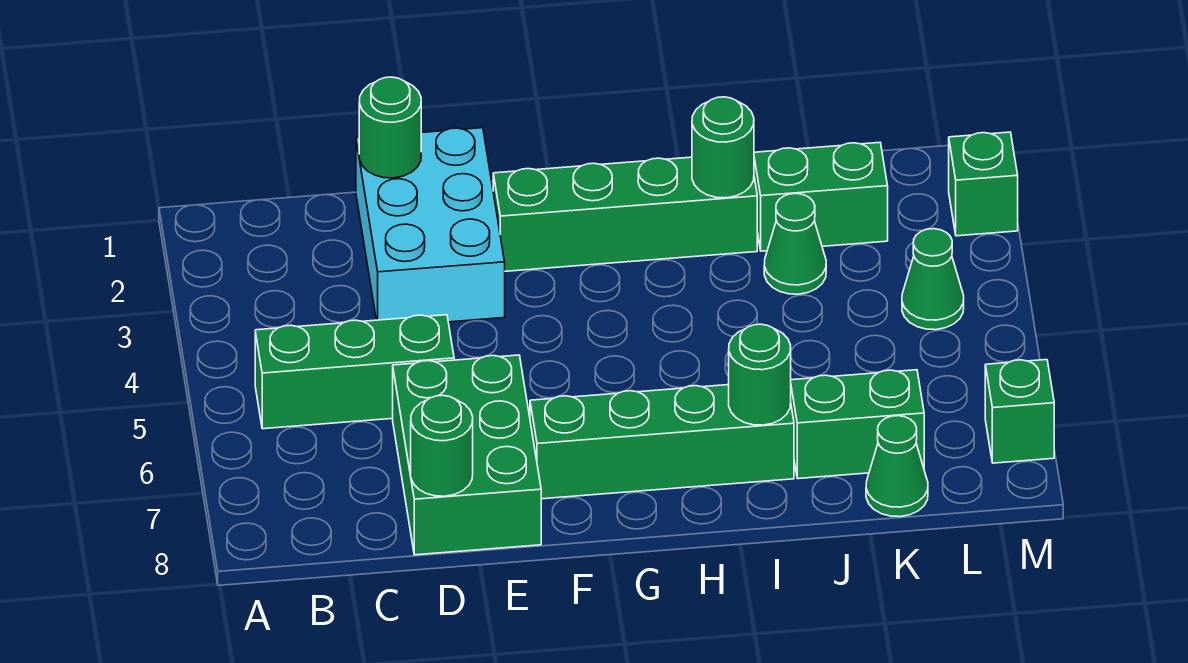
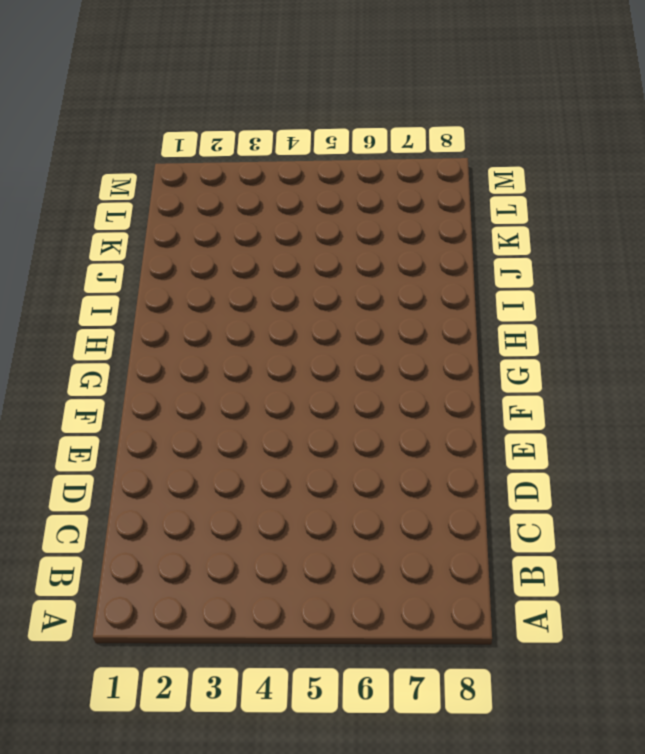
none -> green 1x3 brick [255,315,454,429]
none -> cyan 2x3 brick [356,128,505,322]
none -> green 2x3 brick [393,355,541,555]

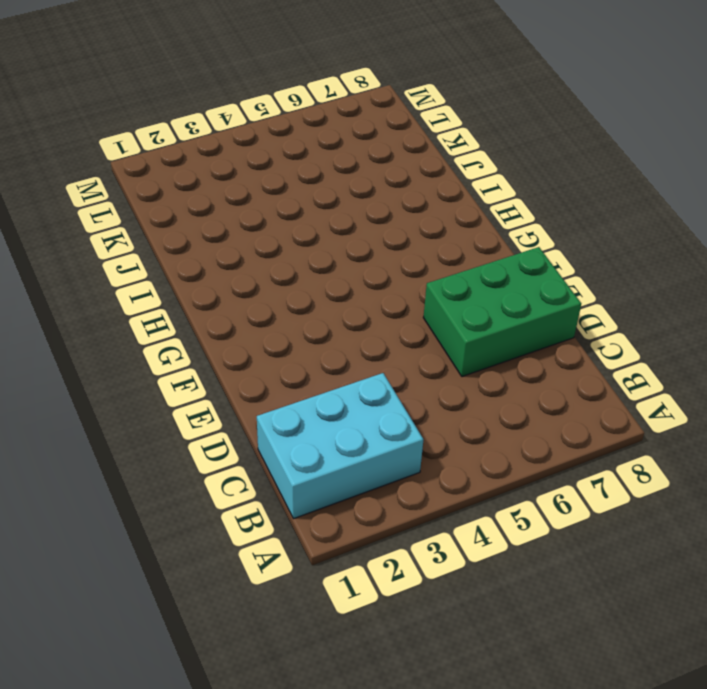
cyan 2x3 brick [257,373,423,519] -> cyan 2x3 brick moved to [356,128,505,322]
none -> green 1x3 brick [255,315,454,429]
none -> green 1x4 brick [493,157,757,271]
none -> green 1x4 brick [530,385,794,499]

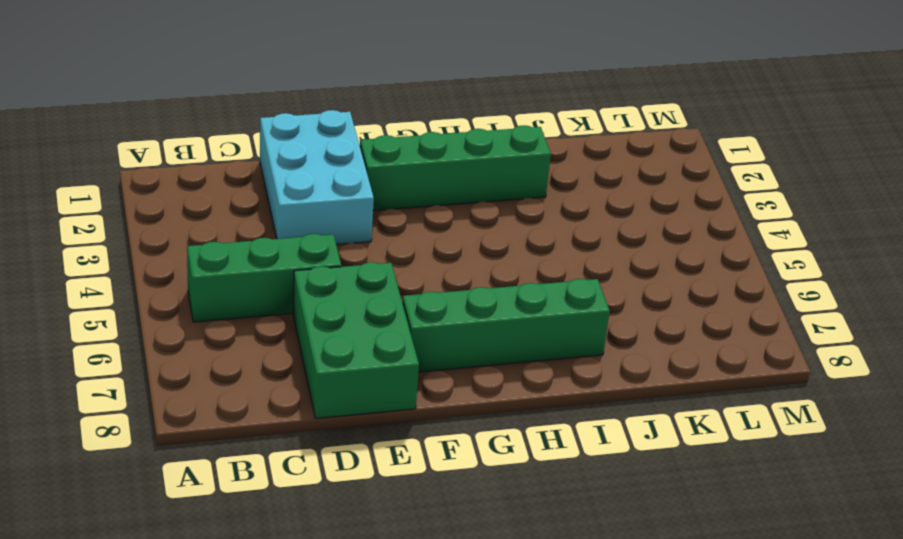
none -> green 1x2 brick [754,142,888,251]
none -> green 1x1 cone [764,193,826,294]
none -> green 1x2 brick [791,370,924,479]

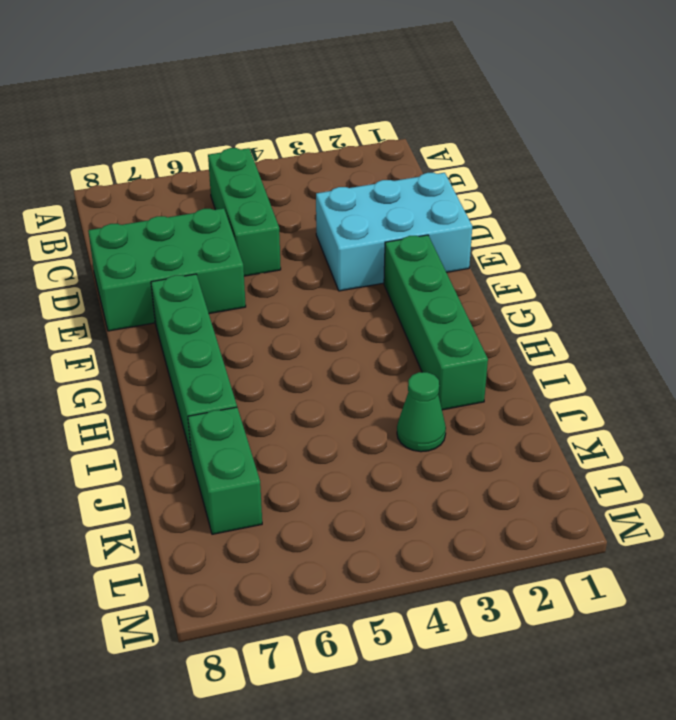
none -> green 1x2 brick [754,142,888,251]
none -> green 1x1 cone [866,416,928,517]
none -> green 1x1 cone [902,229,964,330]

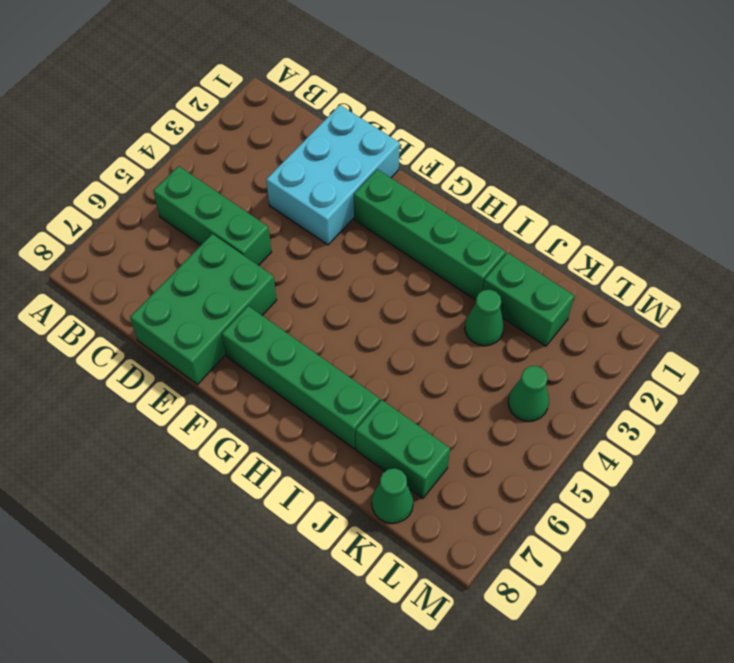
none -> green 1x1 brick [949,132,1018,236]
none -> green 1x1 brick [985,360,1054,463]
none -> green 1x1 round brick [359,77,421,178]

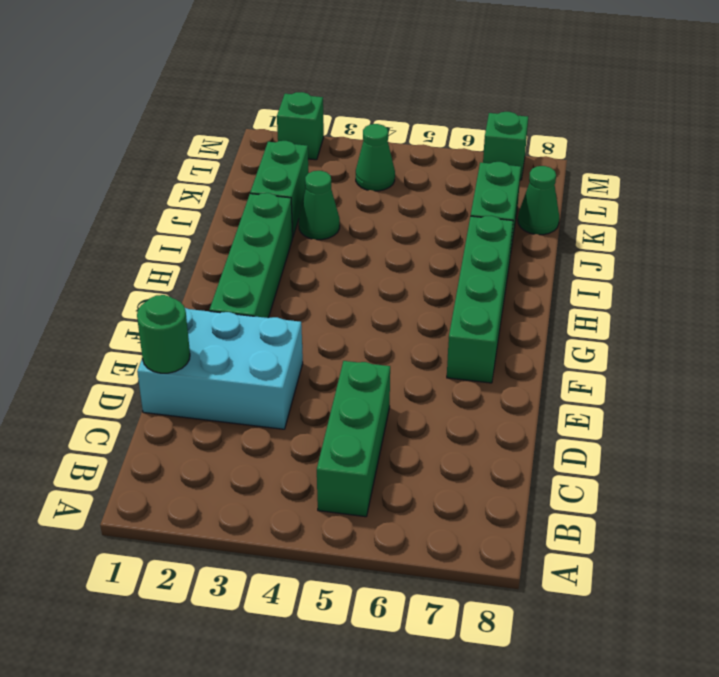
none -> green 2x3 brick [393,355,541,555]
none -> green 1x1 round brick [411,395,473,496]
none -> green 1x1 round brick [692,97,754,198]

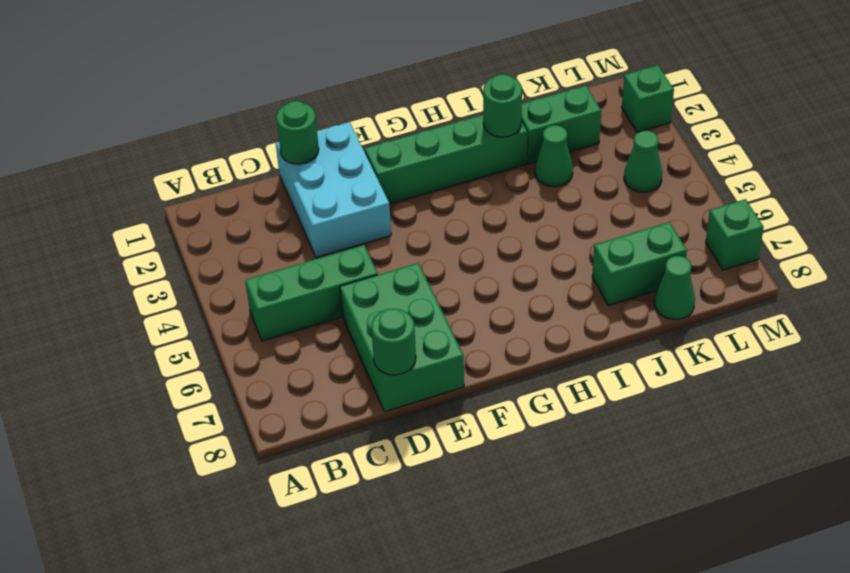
none -> green 1x4 brick [530,385,794,499]
none -> green 1x1 round brick [729,324,791,425]

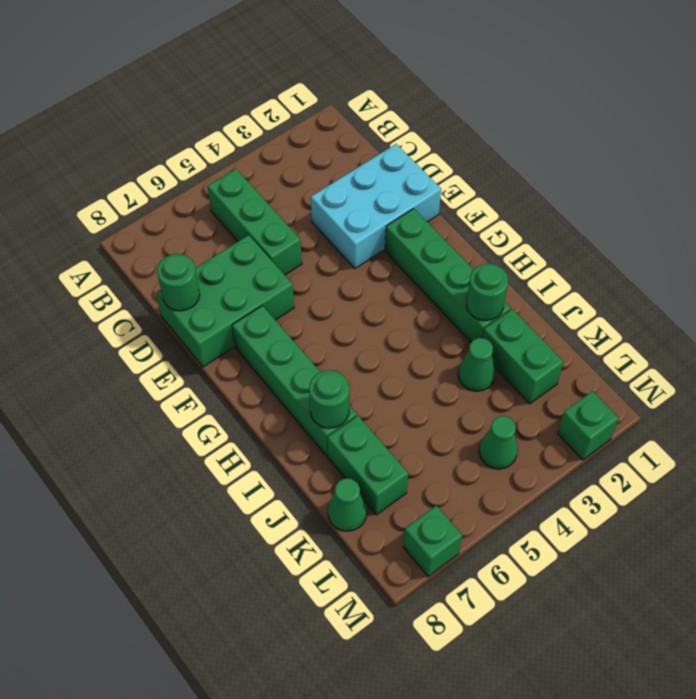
none -> green 1x1 round brick [359,77,421,178]

